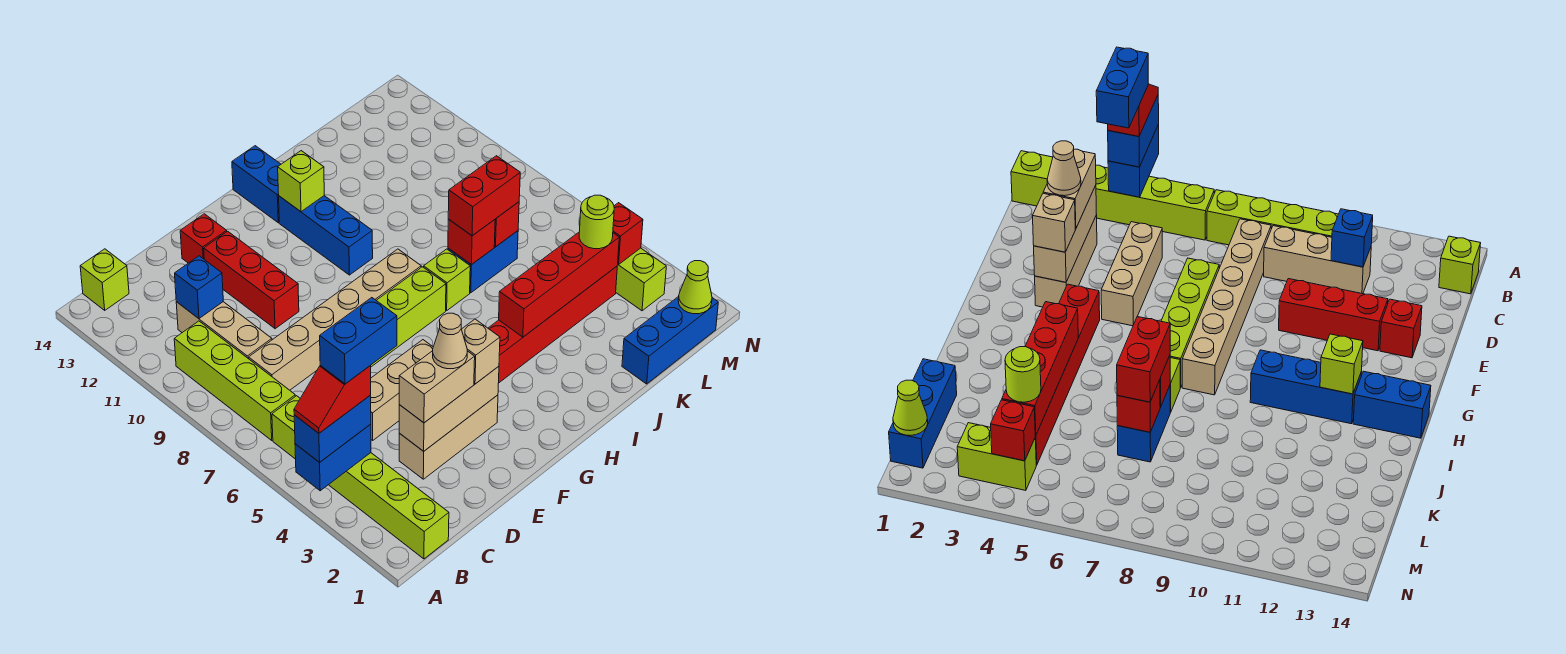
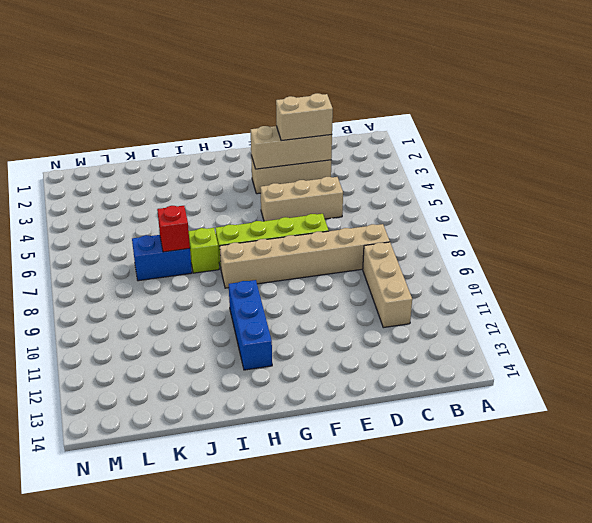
none -> lime 1x6 brick [272,396,449,559]
none -> lime 1x4 brick [174,321,295,440]
none -> lime 1x1 brick [80,249,129,310]
none -> red 1x3 brick [204,231,299,329]

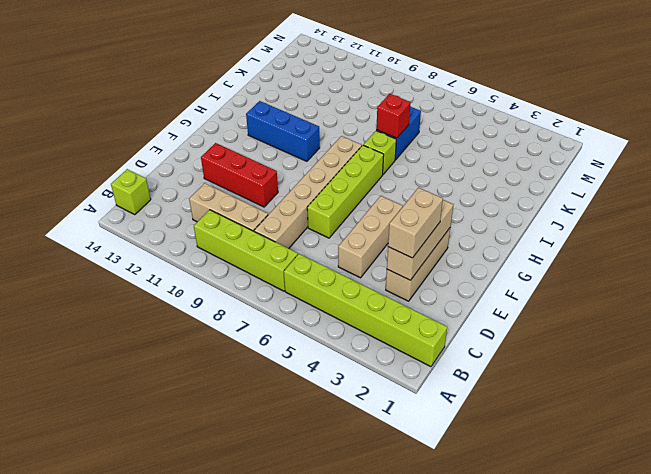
none -> red 1x1 brick [180,214,227,263]
none -> red 1x6 brick [488,266,617,383]
none -> blue 1x2 brick [232,146,281,223]
none -> blue 1x3 brick [622,296,718,384]

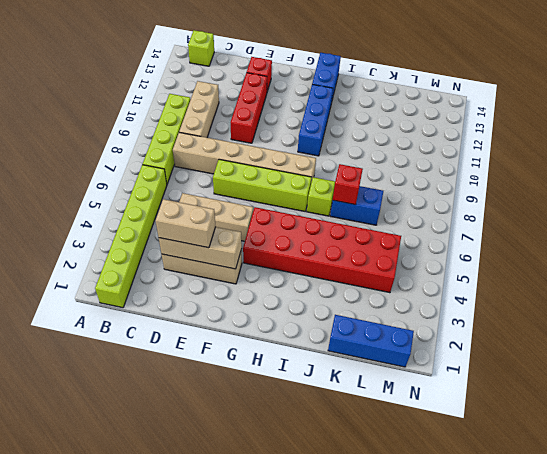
red 2x6 brick [243,207,401,293] -> red 1x6 brick [488,266,617,383]
none -> lime 1x2 brick [616,248,666,311]
none -> blue 1x2 brick [295,424,371,491]
none -> blue 1x1 brick [175,256,223,318]
none -> lime 1x1 brick [278,151,324,212]

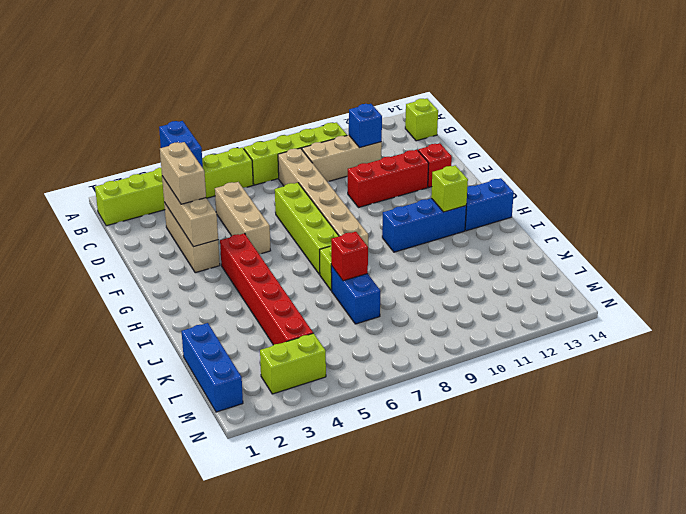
none -> red 1x4 brick [499,232,619,337]
none -> red 1x1 brick [494,202,519,247]
none -> lime 1x1 cone [678,261,712,314]
none -> red 1x1 brick [613,203,643,265]

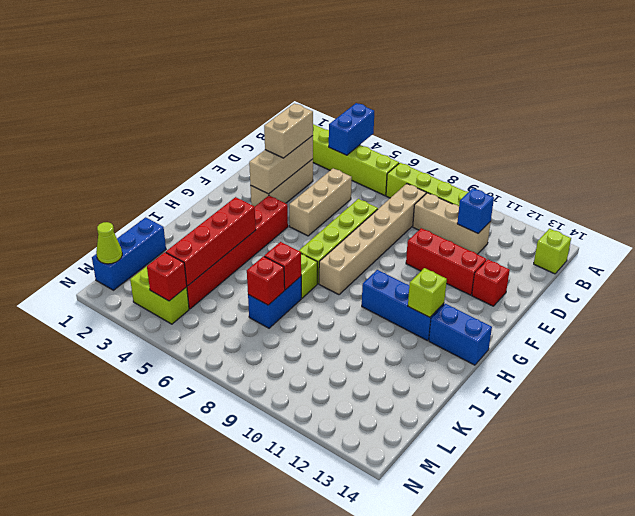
none -> blue 1x2 brick [294,395,371,462]
none -> tan 1x1 brick [461,319,500,384]
none -> red 1x2 brick [448,156,520,236]
none -> lime 1x1 round brick [579,195,614,249]

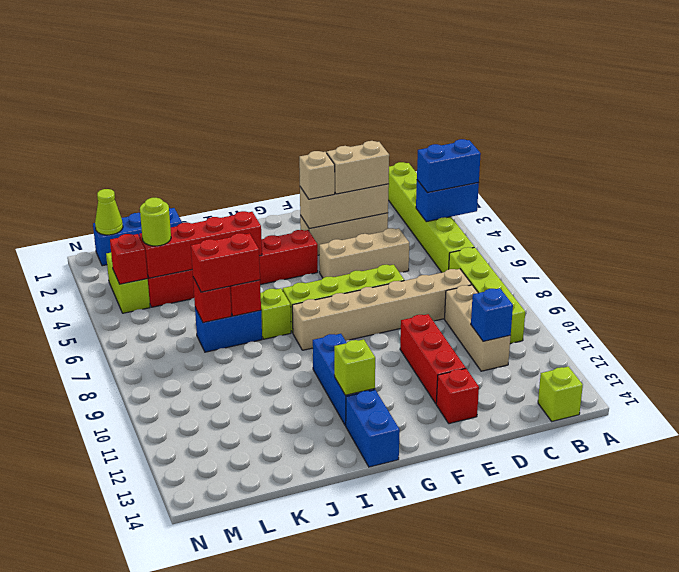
none -> red 1x2 slope [294,365,371,433]
none -> tan 1x1 cone [433,313,467,369]
none -> blue 1x2 brick [320,298,397,384]

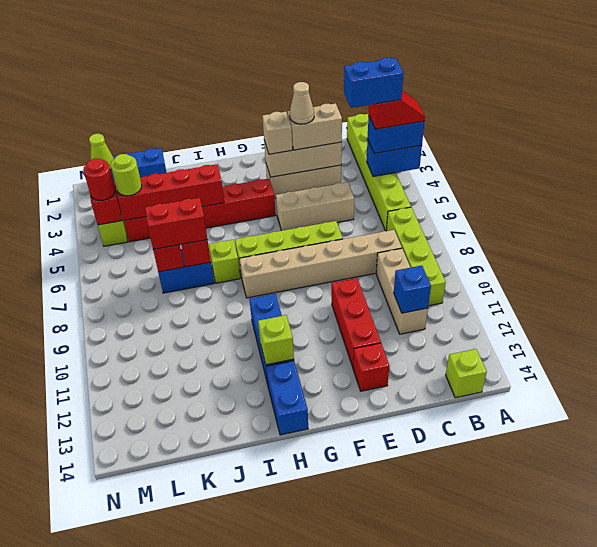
red 1x1 round brick [83,158,115,200] -> none

